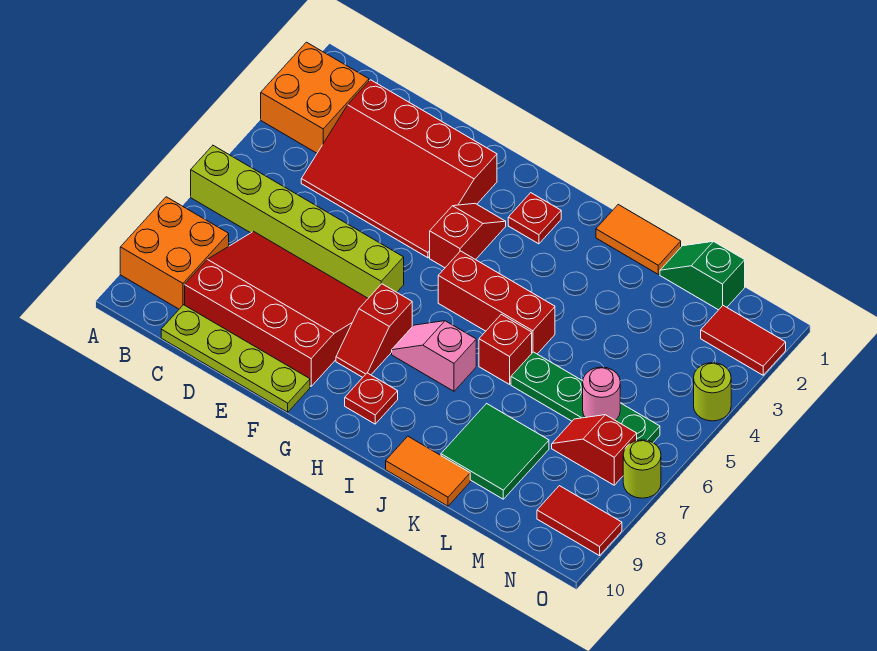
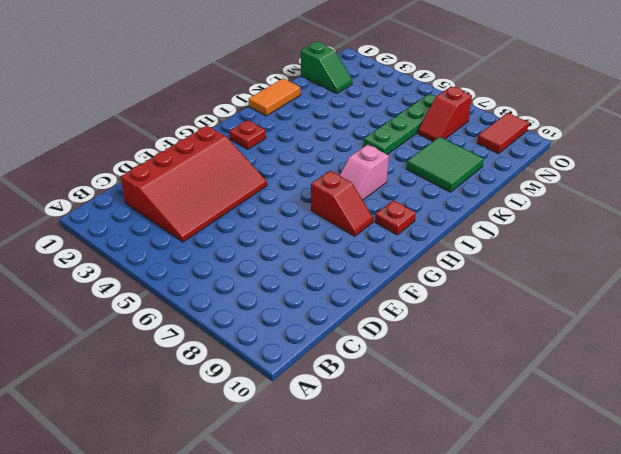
green 1x2 slope [301,42,352,94] -> green 1x2 slope turned to [660,241,745,310]
none -> orange 2x2 brick [261,42,369,153]
none -> lime 1x6 brick [191,146,404,298]
none -> orange 2x2 brick [120,197,229,309]

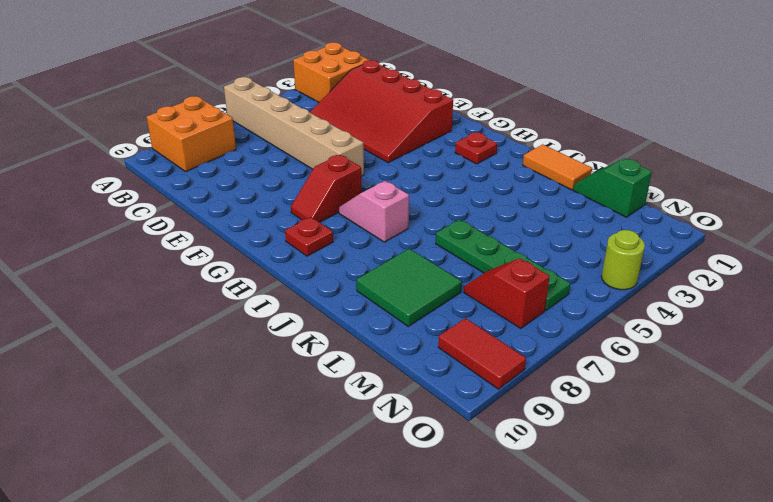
tan 1x6 brick [224,77,364,176] -> lime 1x6 brick [191,146,404,298]
none -> red 3x4 slope [185,231,368,386]
none -> lime 1x4 plate [161,305,310,412]
none -> red 1x2 slope [430,204,506,268]

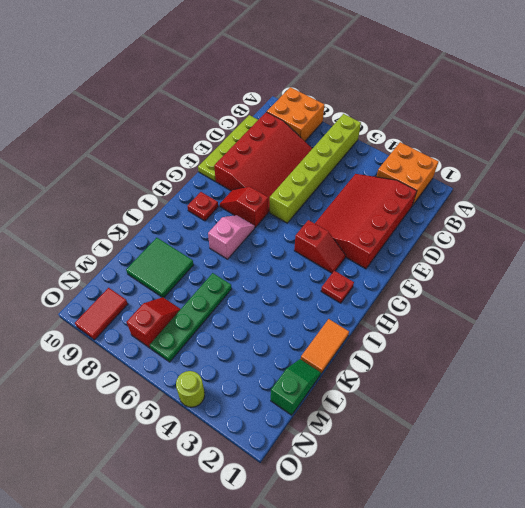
none -> red 1x3 brick [438,251,555,354]
none -> red 1x1 brick [479,314,532,384]
none -> orange 1x2 tile [386,436,470,506]

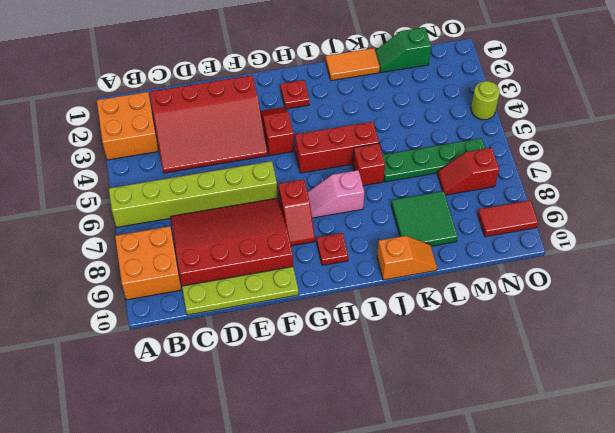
orange 1x2 slope [377,236,437,280] -> orange 1x2 tile [386,436,470,506]
none -> red 1x2 tile [701,306,786,375]
none -> lime 1x1 round brick [623,440,661,498]
none -> pink 1x1 round brick [583,367,620,420]

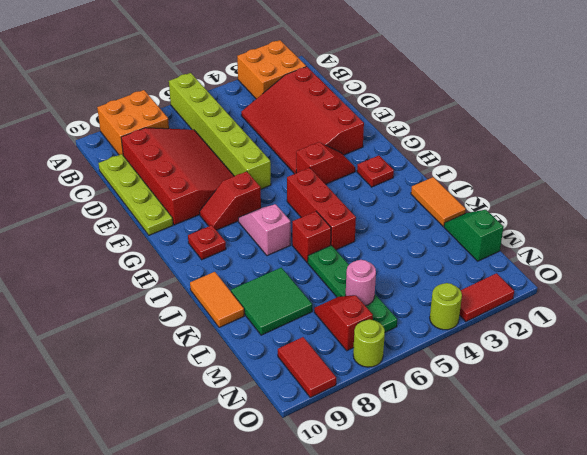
red 1x2 tile [460,273,514,322] -> red 1x2 tile turned to [701,306,786,375]

